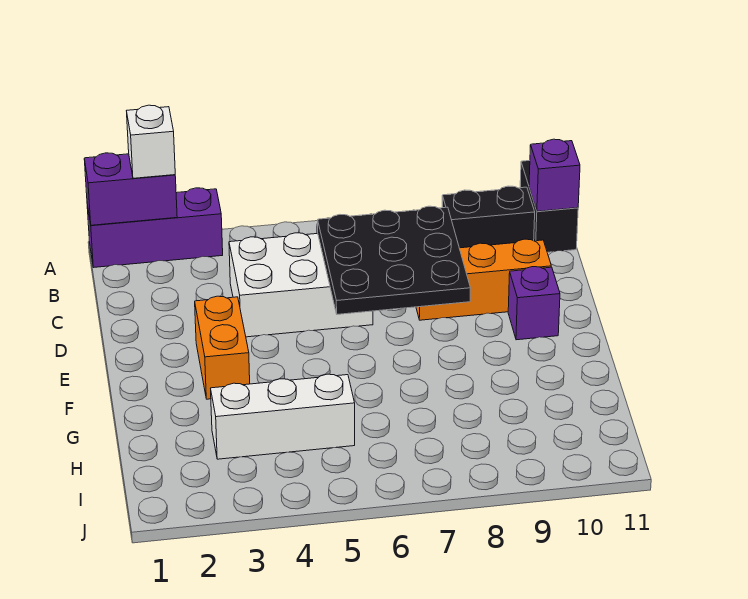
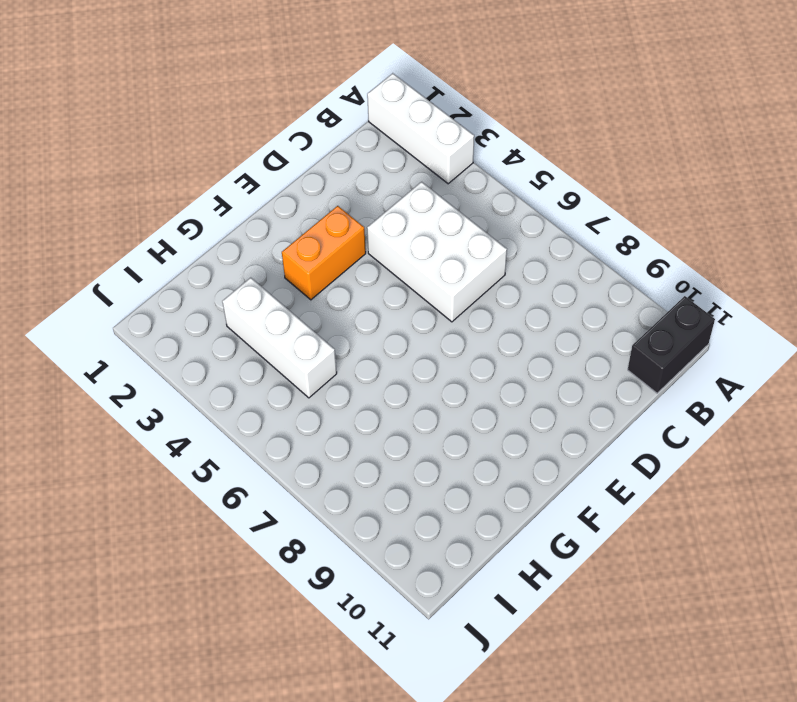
white 1x3 brick [367,73,474,184] -> purple 1x3 brick [87,188,223,267]
none -> black 1x2 brick [442,186,535,248]
none -> orange 1x3 brick [416,239,551,320]
none -> purple 1x1 brick [508,267,560,340]

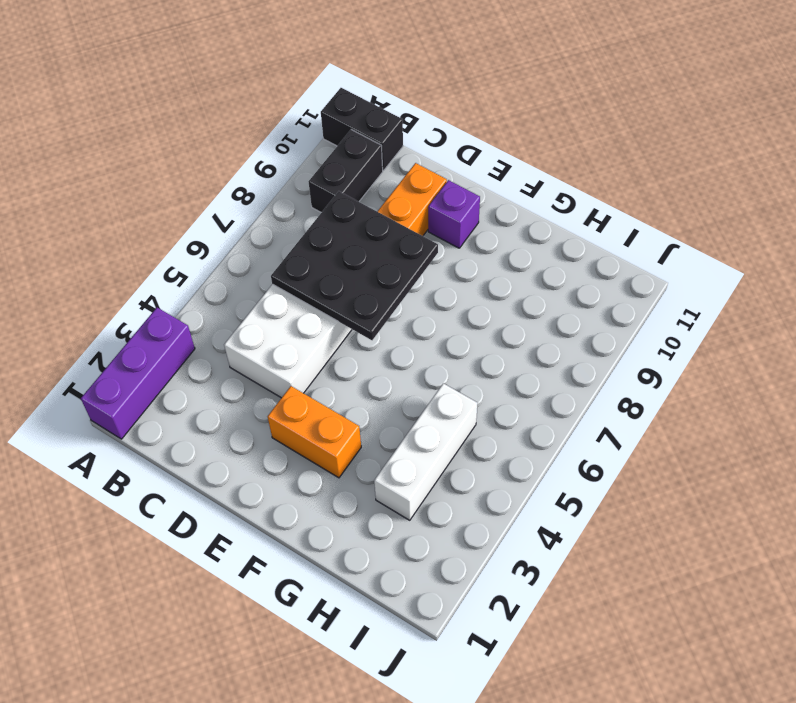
none -> purple 1x2 brick [84,153,177,225]
none -> purple 1x1 brick [529,139,580,211]
none -> white 1x1 brick [127,105,175,178]

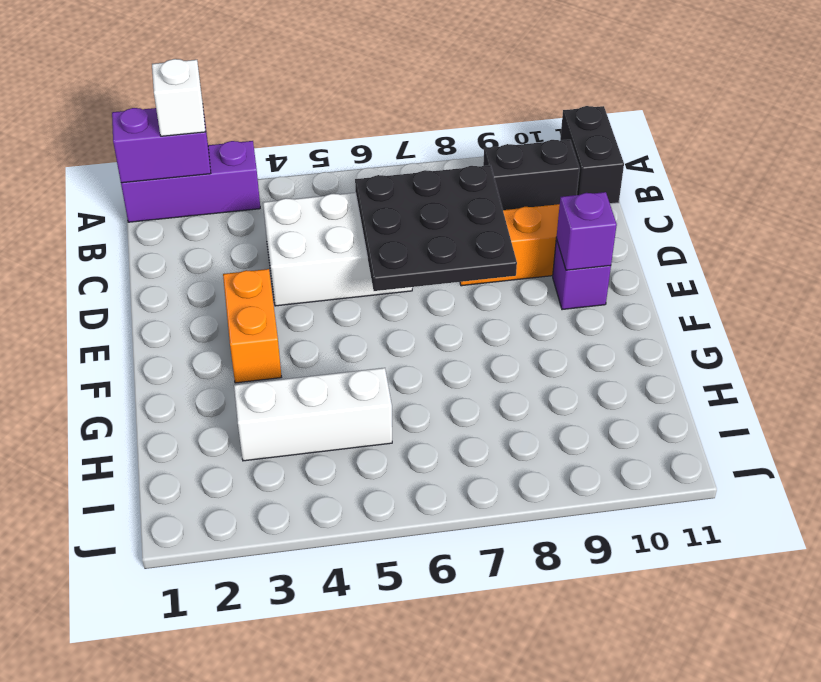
purple 1x1 brick [556,192,617,270] -> purple 1x1 brick moved to [529,139,580,211]

